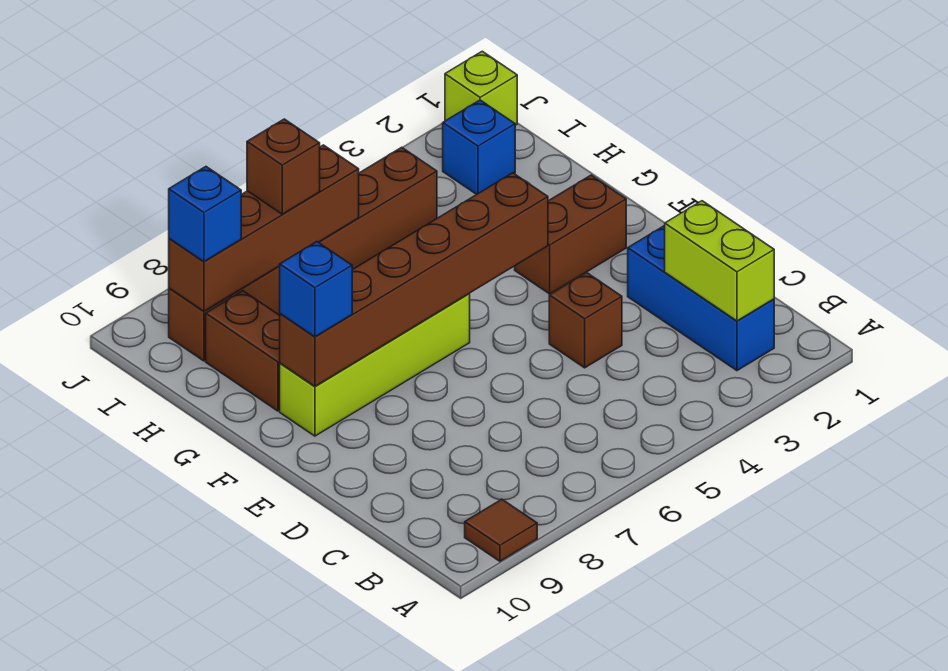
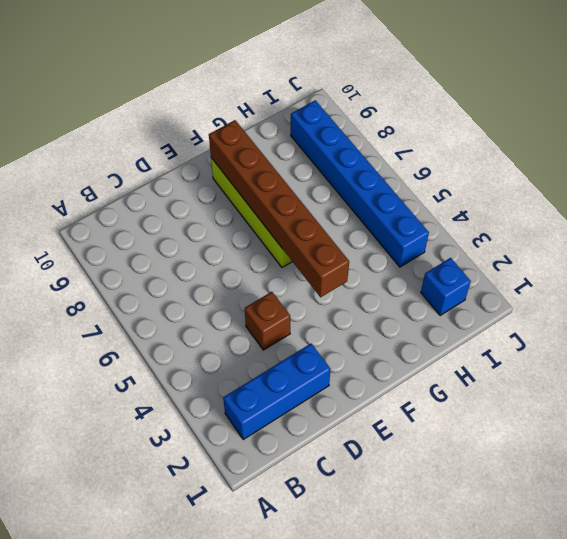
blue 1x6 brick [291,100,429,267] -> brown 1x6 brick [169,147,437,361]
none -> brown 1x1 tile [465,499,537,561]
none -> brown 1x2 brick [515,175,626,294]
none -> brown 1x2 brick [206,291,280,411]

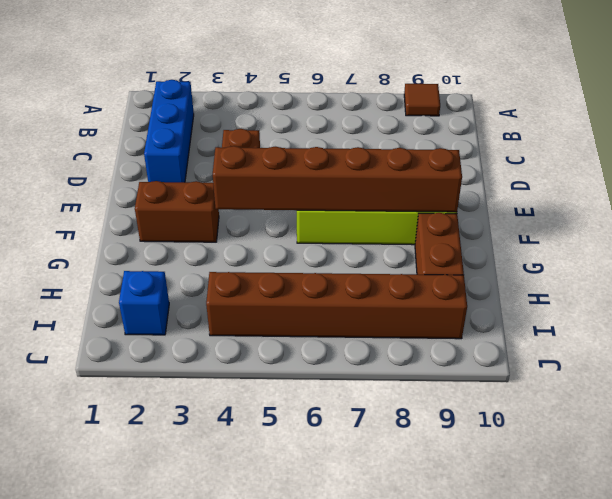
none -> lime 1x1 brick [445,51,517,125]
none -> lime 1x2 brick [665,201,774,321]
none -> brown 1x4 brick [169,145,359,311]

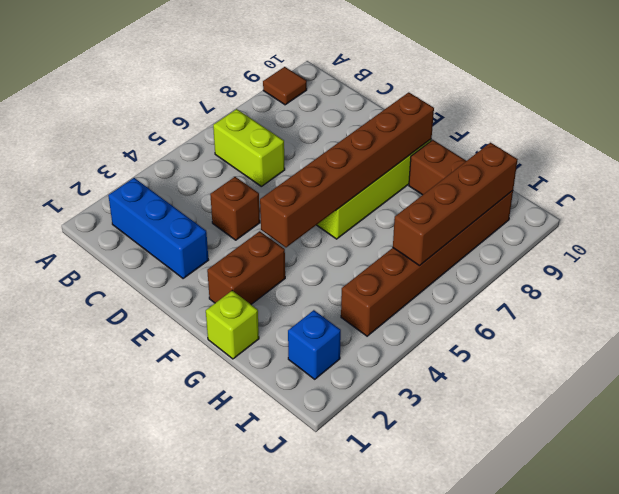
lime 1x2 brick [213,109,285,186] -> lime 1x2 brick moved to [665,201,774,321]
lime 1x1 brick [206,291,259,359] -> lime 1x1 brick moved to [445,51,517,125]
none -> blue 1x1 brick [280,242,352,337]
none -> brown 1x1 brick [247,119,320,214]
none -> blue 1x1 brick [169,167,241,262]

